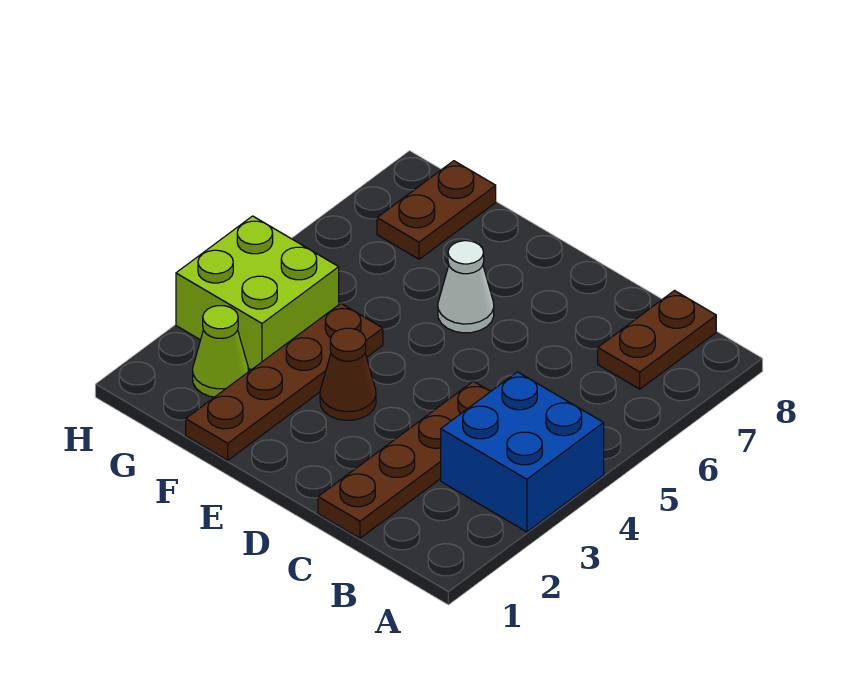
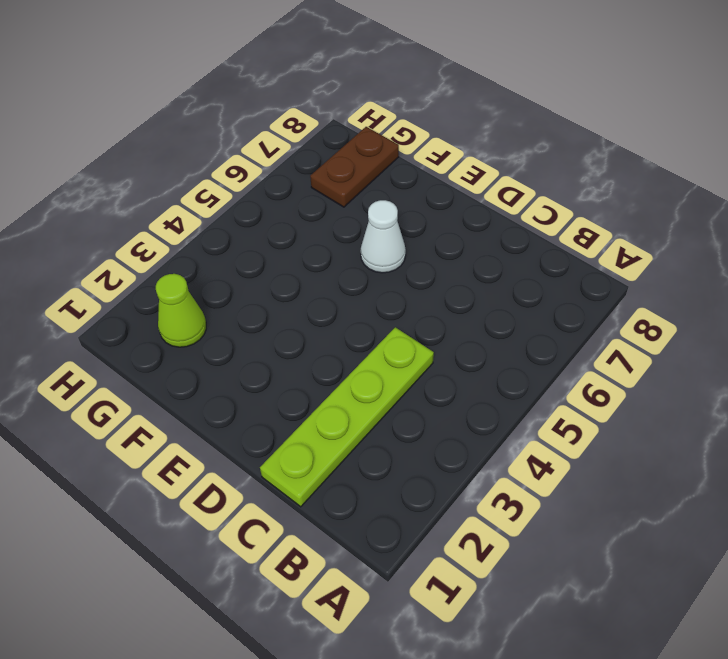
lime 1x4 plate [260,327,434,507] -> brown 1x4 plate [318,381,490,538]
none -> blue 2x2 brick [441,372,604,532]
none -> brown 1x2 plate [598,291,716,389]

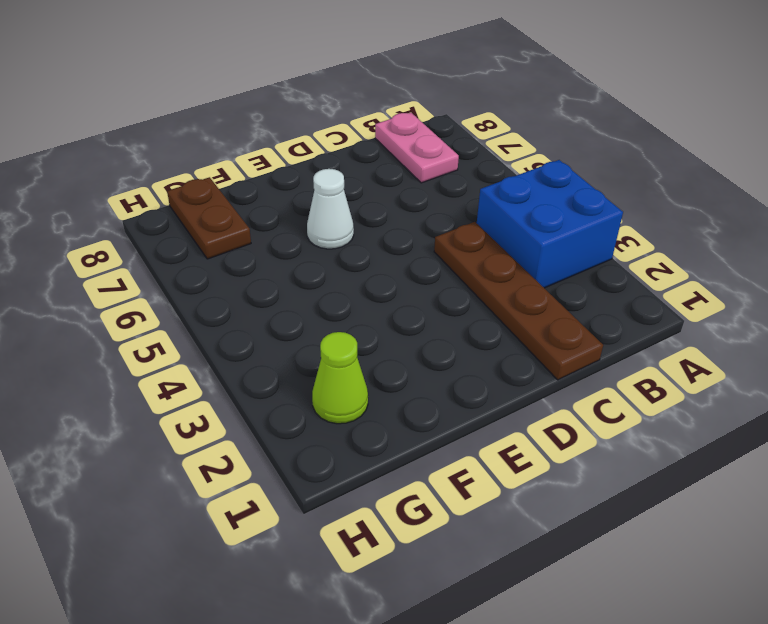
pink 1x2 plate [375,113,459,183] -> brown 1x2 plate [598,291,716,389]
none -> brown 1x1 cone [320,328,376,420]
none -> brown 1x4 plate [186,304,383,460]

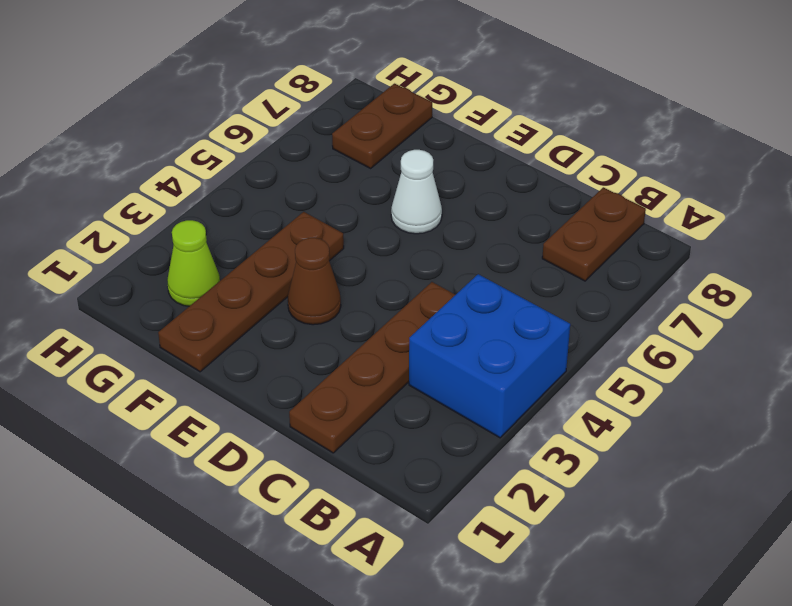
none -> lime 2x2 brick [176,216,339,370]

